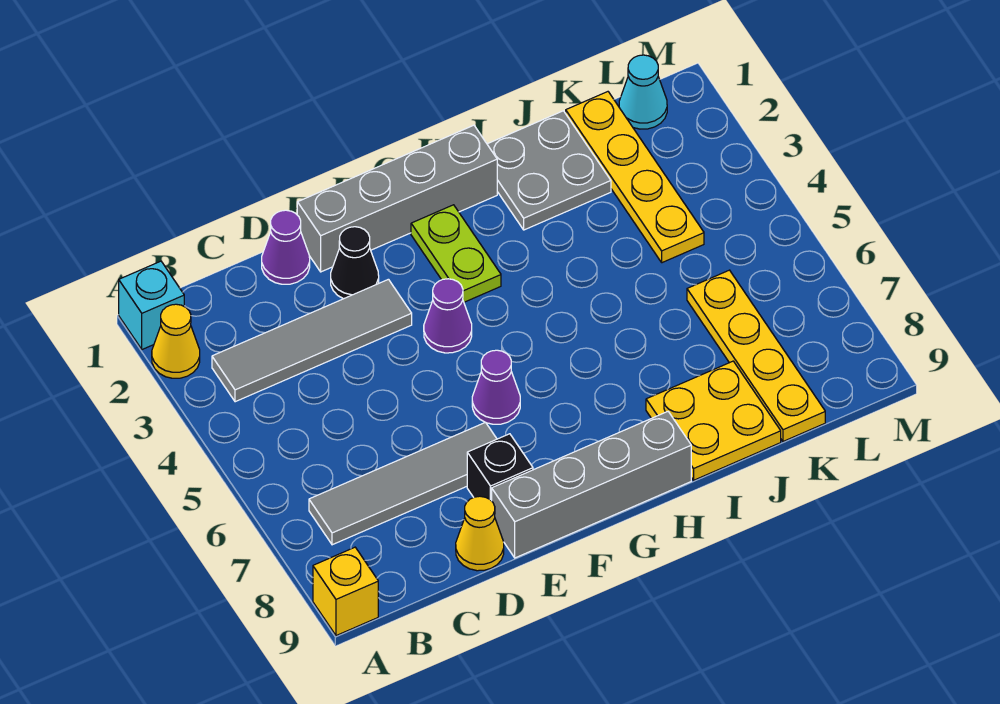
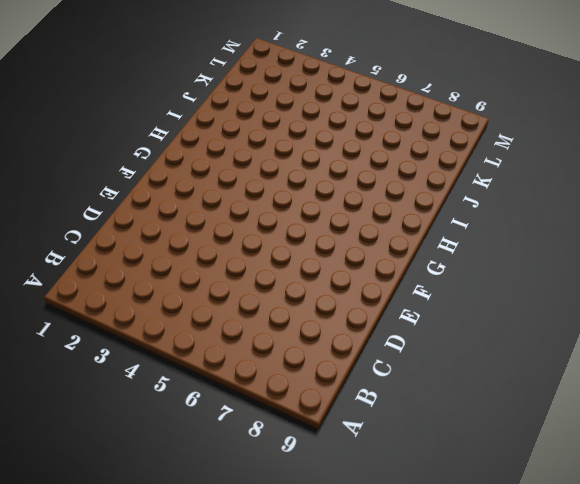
none -> cyan 1x1 brick [119,261,184,349]
none -> yellow 1x1 cone [152,304,200,378]
none -> yellow 1x1 brick [313,547,378,636]

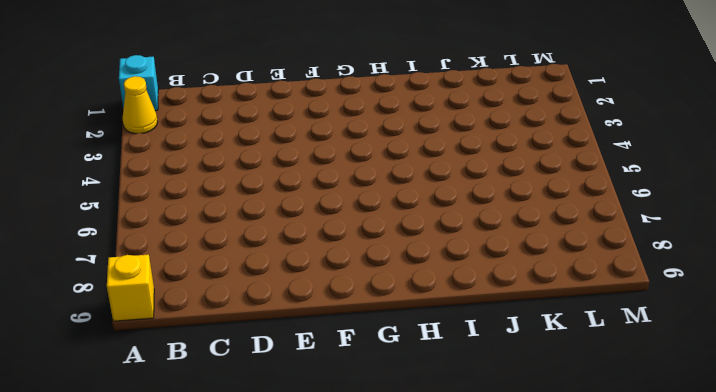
none -> grey 1x4 tile [212,279,412,402]
none -> grey 1x4 tile [309,422,497,545]
none -> purple 1x1 cone [262,210,310,284]

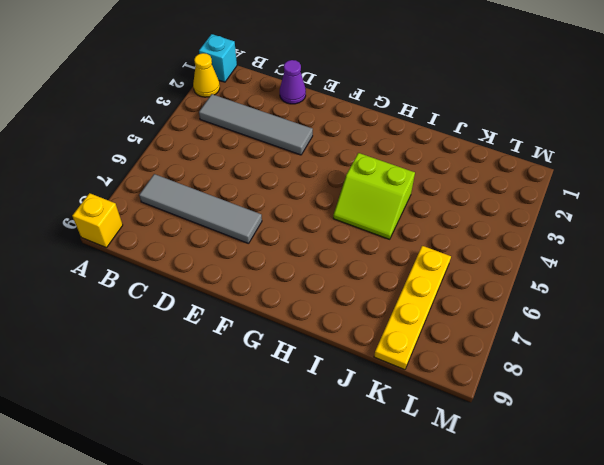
lime 2x2 slope [333,153,415,239] -> none
none -> yellow 1x1 cone [456,496,504,571]
none -> grey 1x4 brick [297,125,497,272]
none -> black 1x1 cone [331,227,379,299]

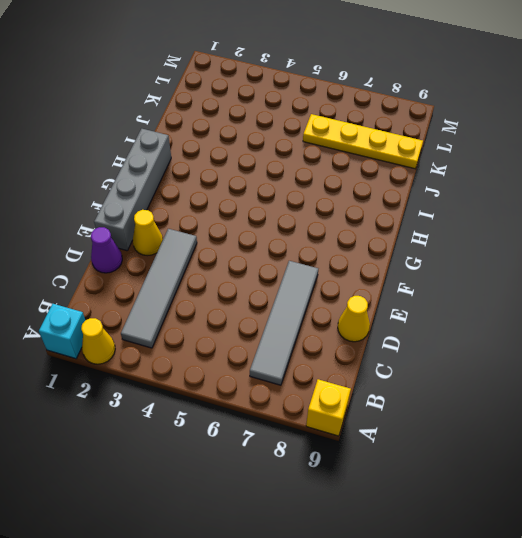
yellow 1x1 cone [133,210,163,256] -> black 1x1 cone [331,227,379,299]
none -> black 1x1 brick [467,434,533,501]
none -> grey 1x4 brick [492,412,691,558]
none -> purple 1x1 cone [424,279,472,353]

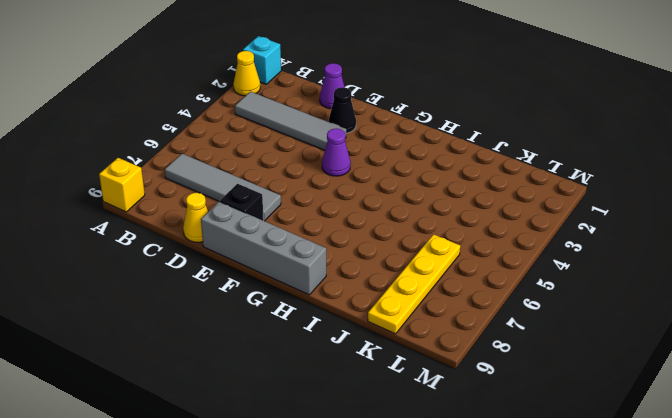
none -> grey 1x4 brick [297,125,497,272]
none -> purple 1x1 cone [472,350,520,424]
none -> lime 1x2 plate [411,205,501,302]

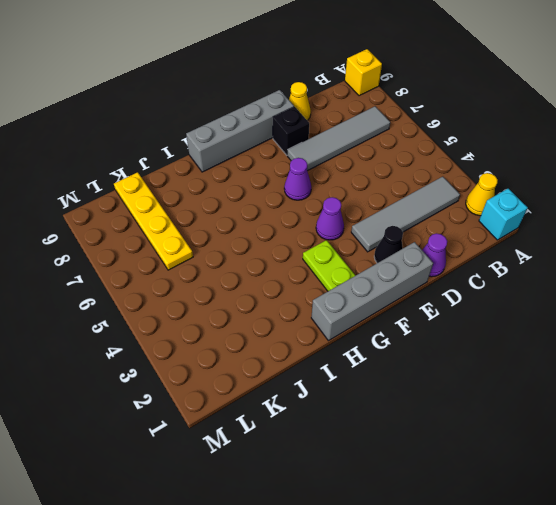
none -> grey 2x2 plate [487,111,611,230]
none -> yellow 2x2 plate [646,361,781,480]
none -> yellow 1x4 plate [566,92,704,263]

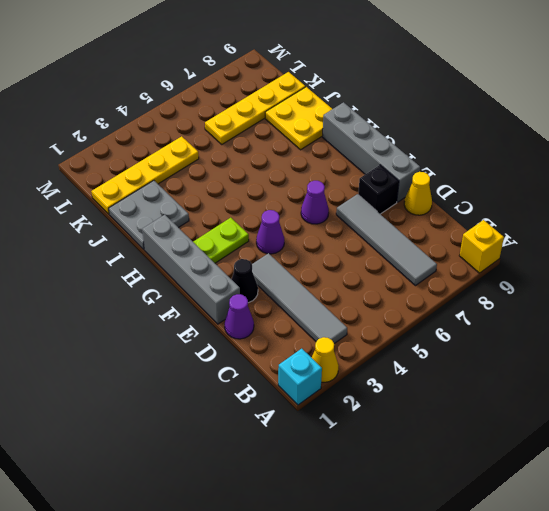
none -> cyan 1x1 cone [619,55,667,129]

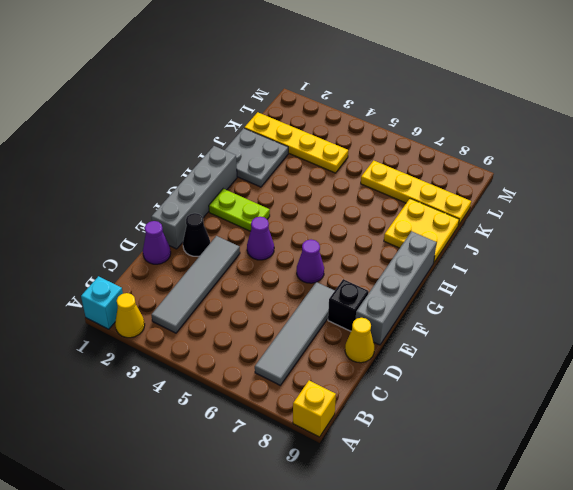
none -> cyan 1x1 cone [619,55,667,129]

